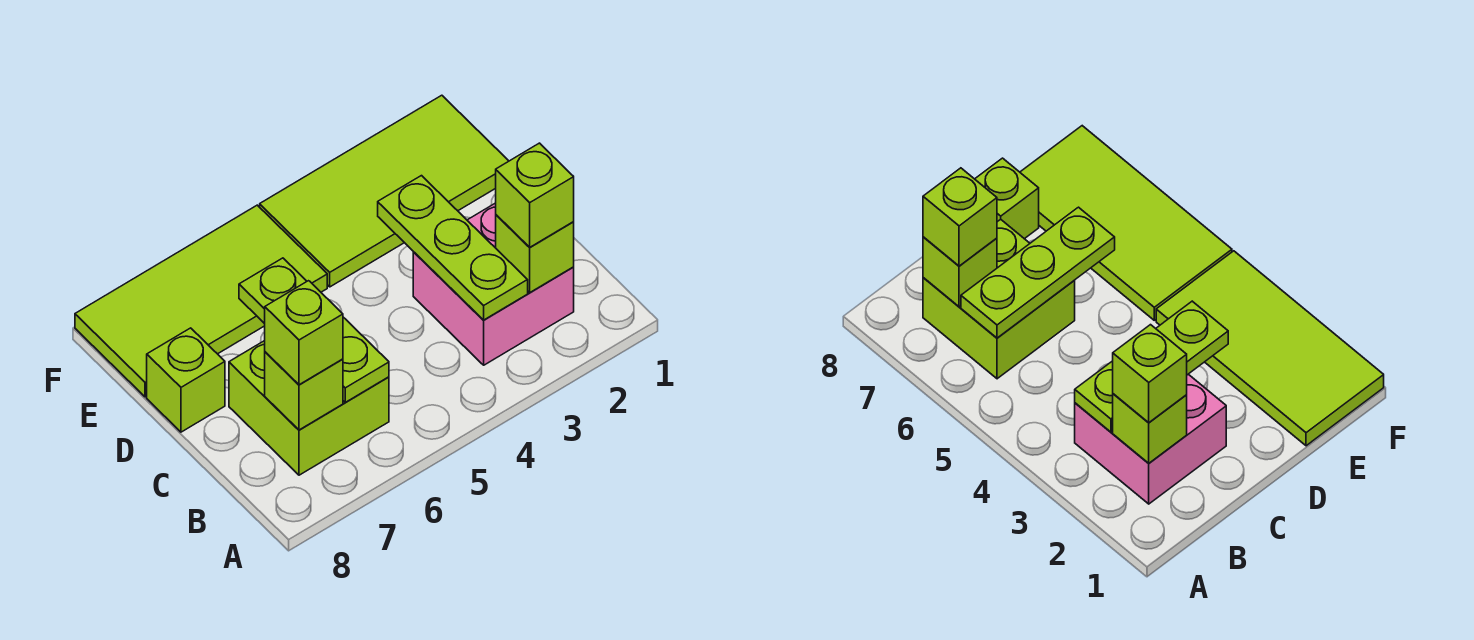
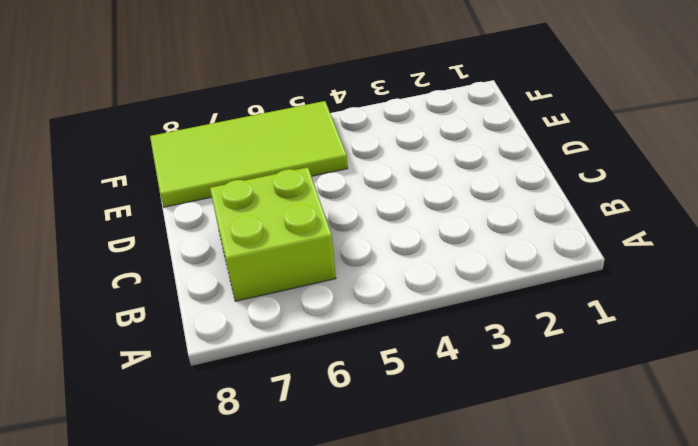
none -> pink 2x2 brick [413,203,574,365]
none -> lime 1x1 brick [147,328,225,432]

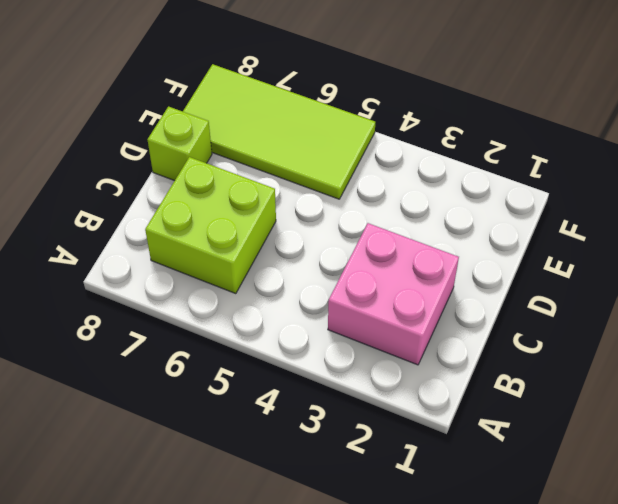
none -> lime 2x4 tile [260,95,509,287]
none -> lime 1x1 brick [496,215,574,292]

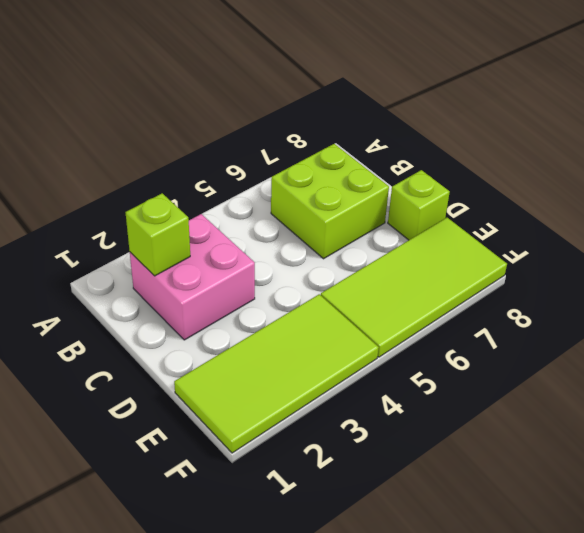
none -> lime 1x3 plate [378,176,528,320]
none -> lime 1x3 plate [239,258,389,403]

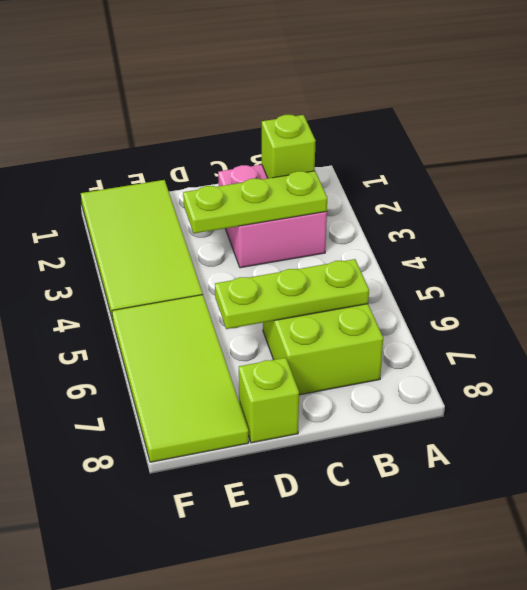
none -> lime 1x1 brick [265,352,343,430]
none -> lime 1x1 brick [496,143,574,247]

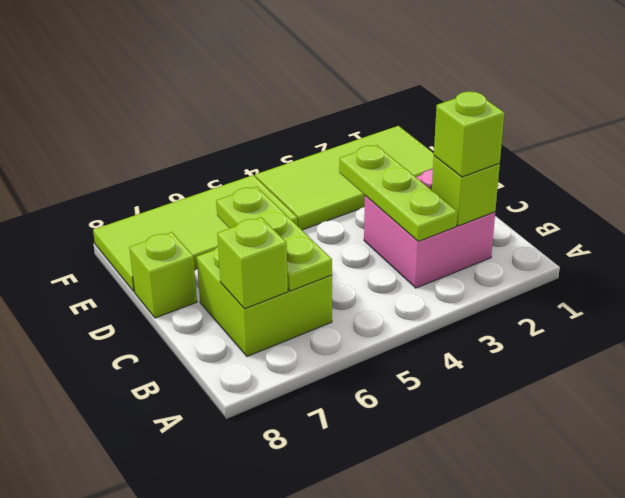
none -> lime 1x1 brick [265,281,343,385]

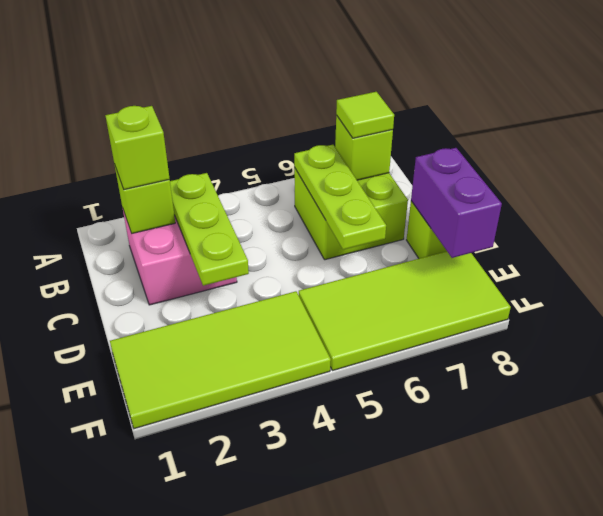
lime 1x1 tile [336,92,394,138] -> lime 1x1 brick [265,281,343,385]
purple 1x2 brick [411,148,502,258] -> none

